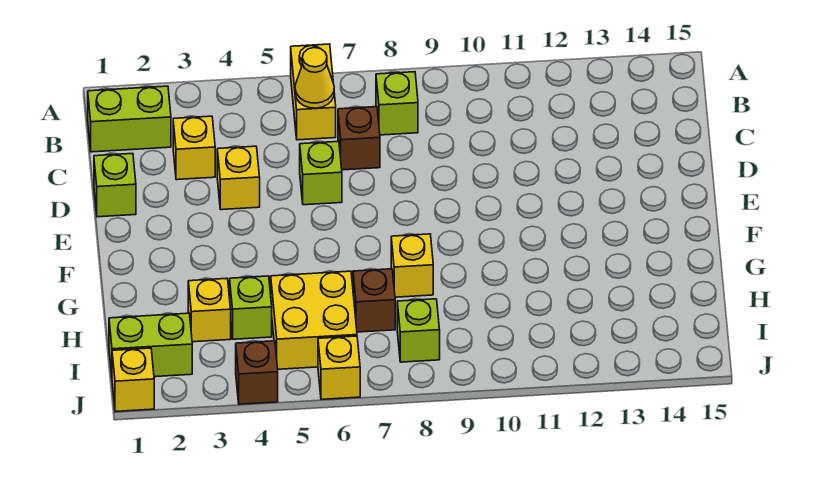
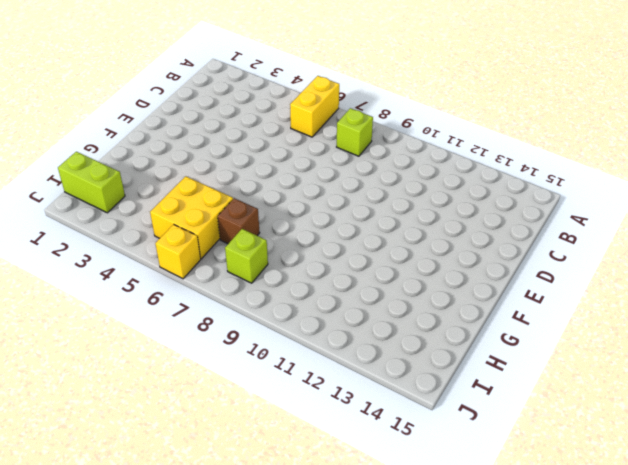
none -> lime 1x2 brick [88,86,171,152]
none -> yellow 1x1 brick [173,116,215,180]
none -> brown 1x1 brick [338,107,380,170]

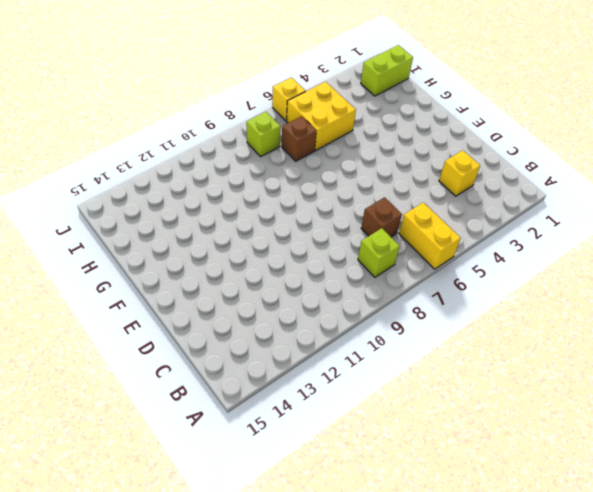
none -> lime 1x2 brick [88,86,171,152]
none -> lime 1x1 brick [94,153,136,217]
none -> yellow 1x1 brick [217,146,260,210]

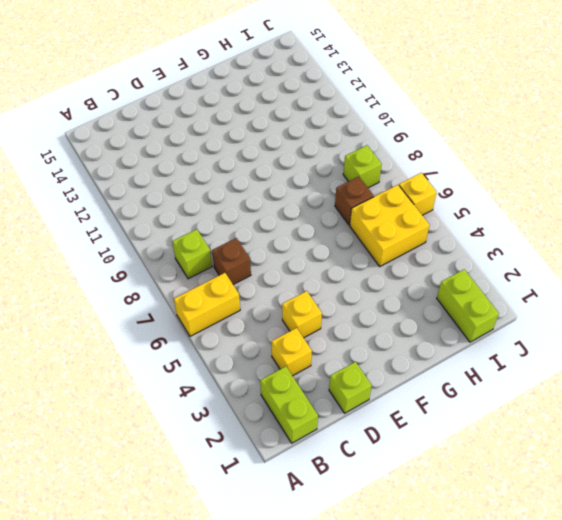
none -> lime 1x1 brick [300,141,342,205]
none -> yellow 1x1 brick [391,234,433,297]
none -> yellow 1x1 brick [188,279,231,342]

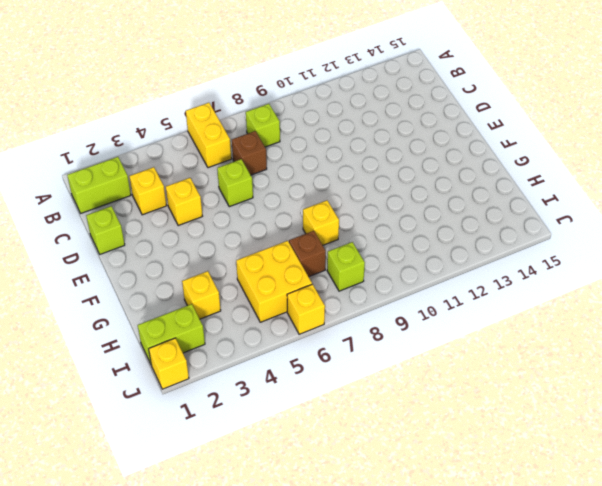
none -> lime 1x1 brick [230,276,272,339]
none -> brown 1x1 brick [236,341,278,404]
none -> yellow 1x1 cone [295,48,334,108]

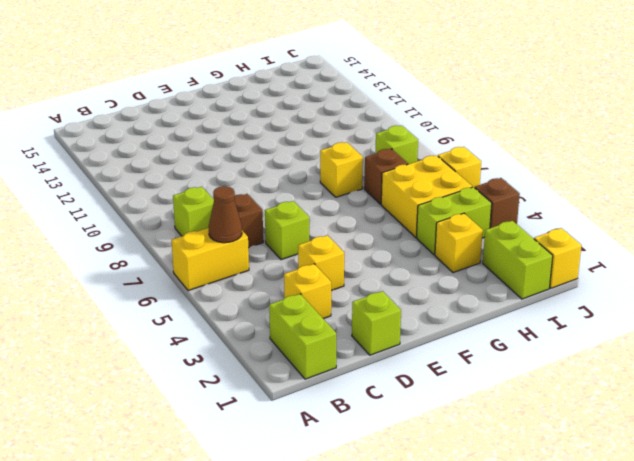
brown 1x1 cone [209,186,242,243] -> yellow 1x1 cone [295,48,334,108]
lime 1x2 brick [416,187,492,255] -> lime 1x1 brick [230,276,272,339]

